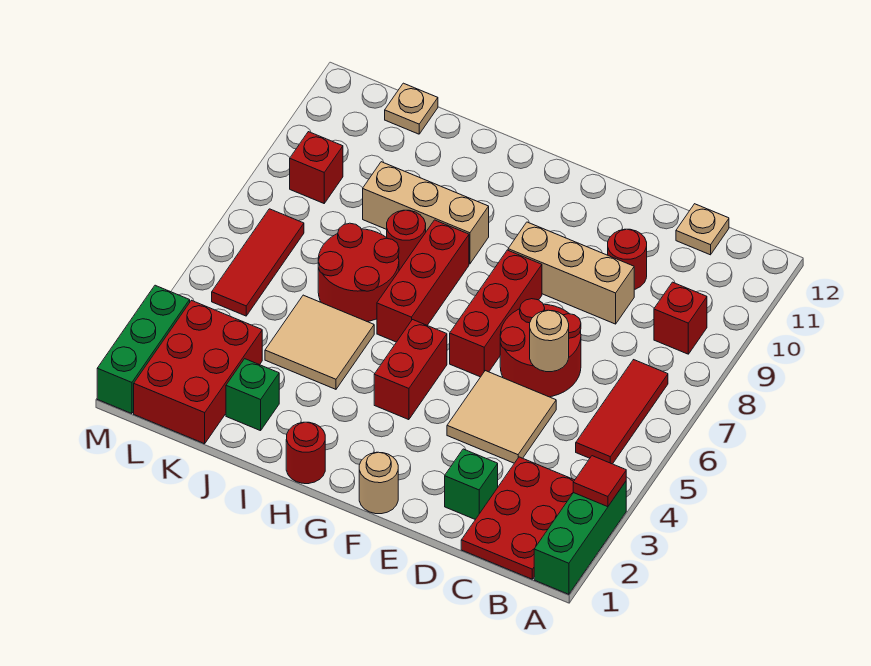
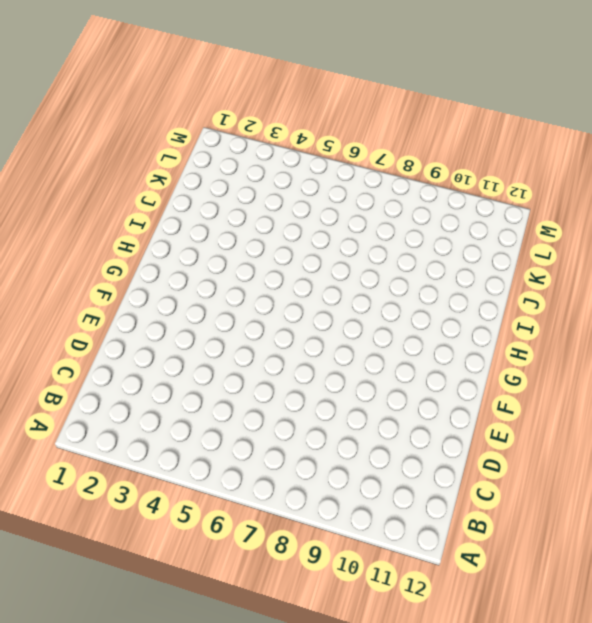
none -> green 1x3 brick [534,482,626,594]
none -> red 2x3 plate [461,457,574,579]
none -> red 1x3 tile [576,360,668,464]

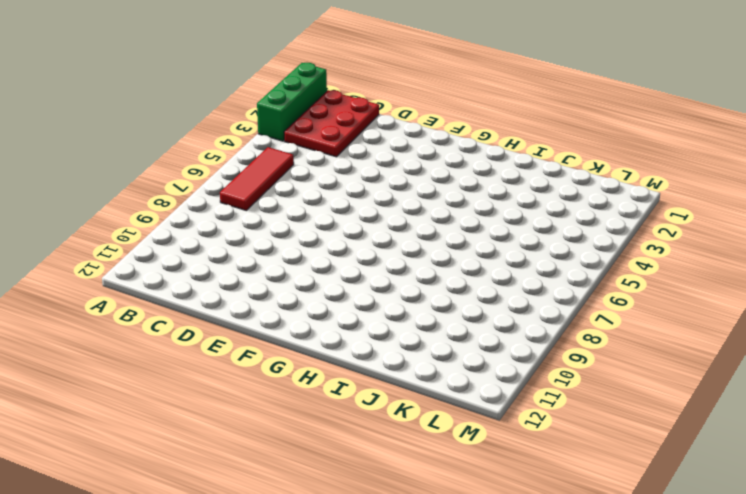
none -> red 1x1 brick [654,282,707,354]
none -> tan 1x1 plate [676,204,729,255]
none -> green 1x1 brick [445,449,498,520]

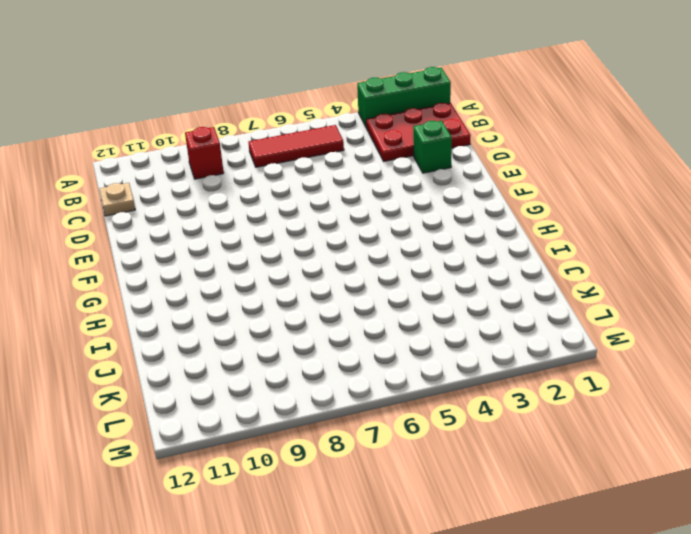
none -> tan 2x2 tile [447,371,556,463]
none -> red 2x2 round brick [500,299,581,397]
none -> tan 1x3 brick [508,222,634,324]

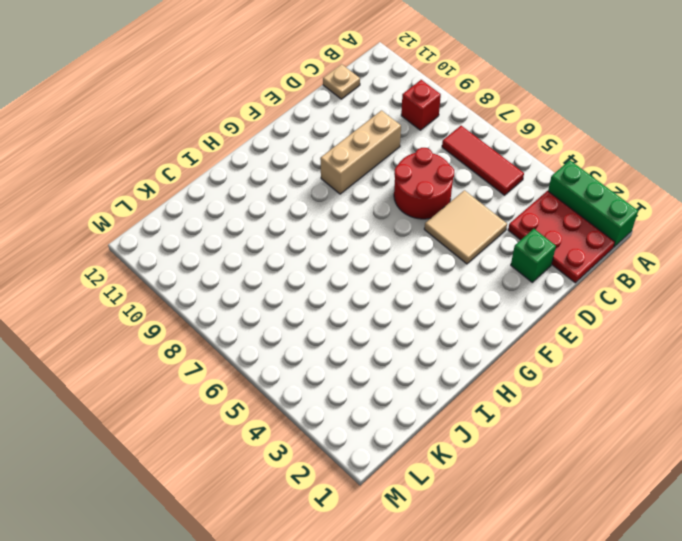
none -> red 1x1 round brick [608,229,647,290]
none -> tan 1x1 round brick [359,452,398,514]
none -> red 1x3 brick [450,250,542,377]

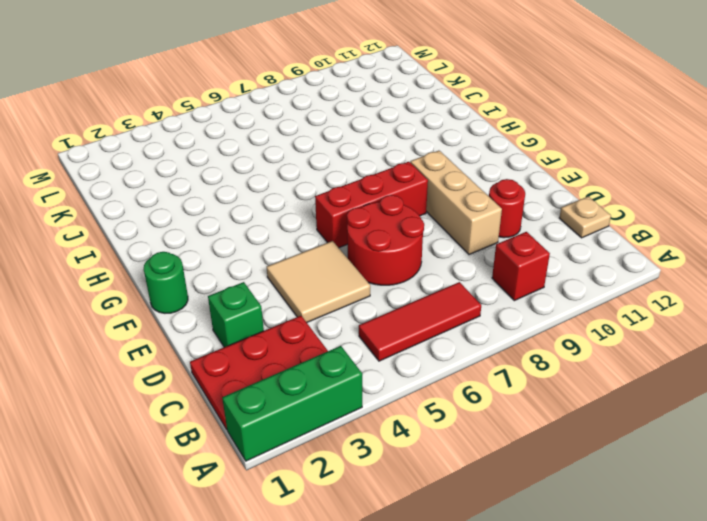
green 1x1 round brick [144,252,188,313] -> tan 1x1 round brick [359,452,398,514]
none -> red 1x2 brick [374,320,447,420]
none -> red 1x1 round brick [286,422,325,484]
none -> red 1x3 brick [377,220,469,342]

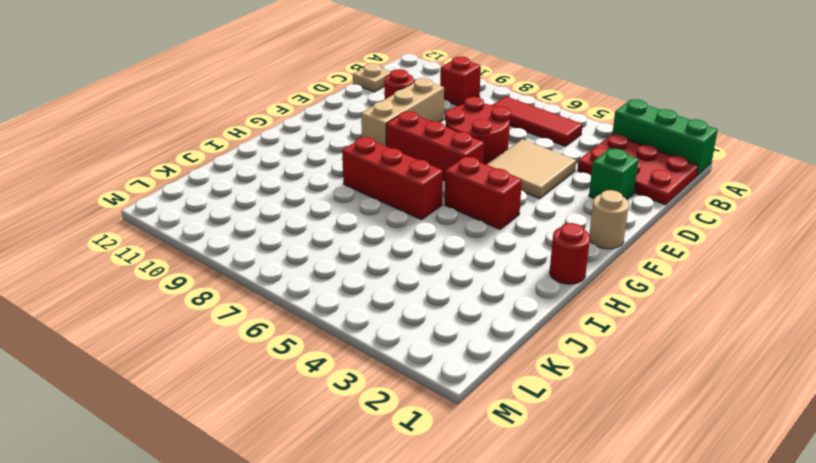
none -> tan 1x3 brick [363,162,489,264]
none -> tan 2x2 tile [265,295,374,389]
none -> red 2x2 round brick [318,223,399,322]

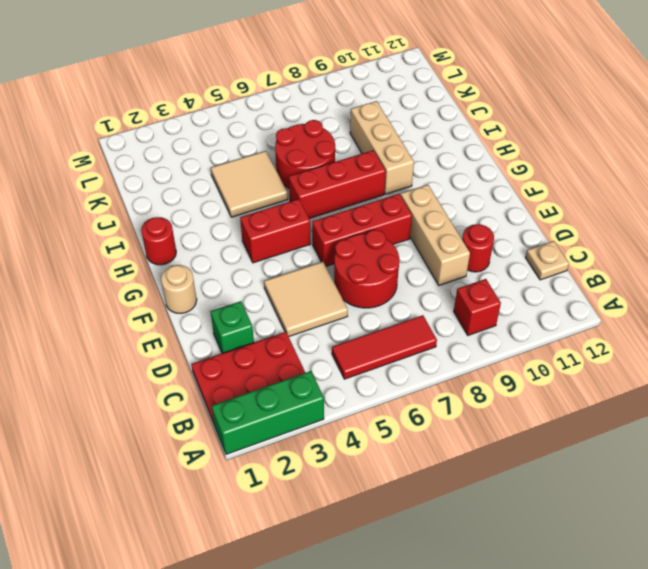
none -> red 1x1 round brick [387,210,426,270]
none -> green 1x1 brick [226,359,279,431]
none -> red 2x3 brick [134,300,262,444]

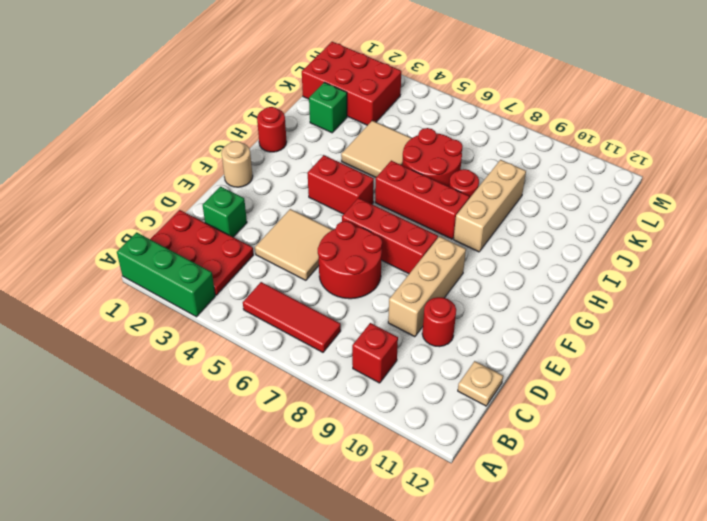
none -> tan 1x1 plate [385,83,438,134]
none -> red 1x3 tile [212,209,304,316]
none -> red 1x1 brick [290,132,343,203]

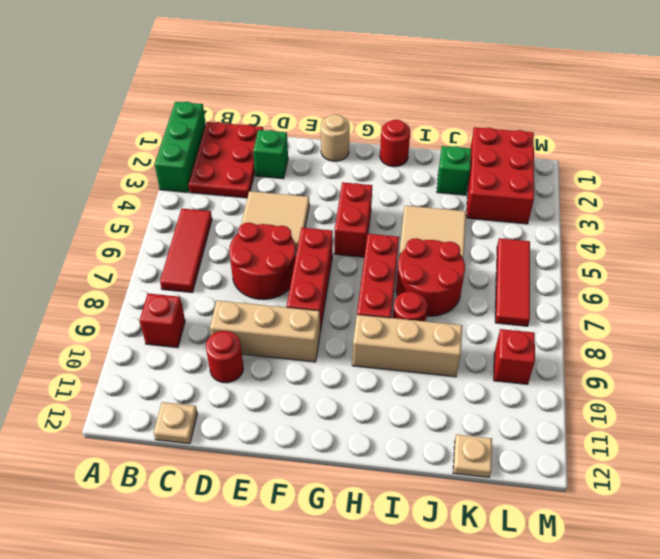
none -> green 1x3 brick [97,285,190,414]
none -> red 1x1 tile [573,456,626,507]
none -> tan 1x1 round brick [530,310,569,372]

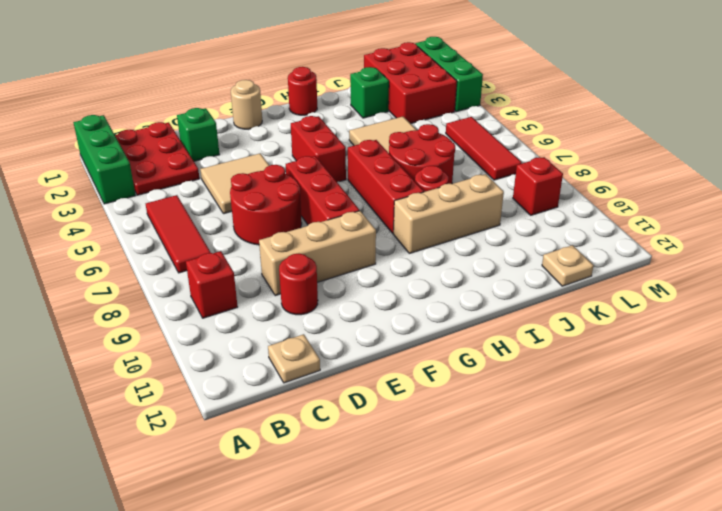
none -> red 1x1 tile [573,456,626,507]
none -> tan 1x1 round brick [530,310,569,372]

